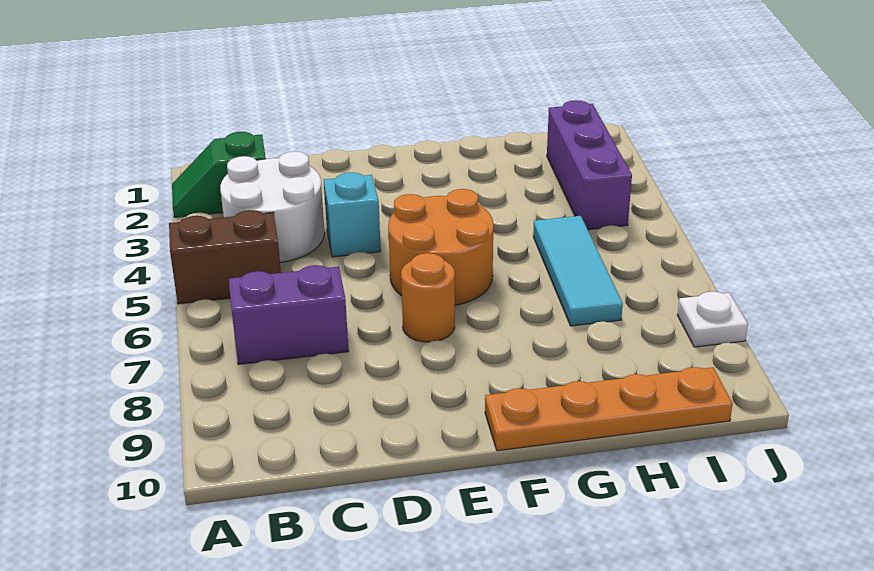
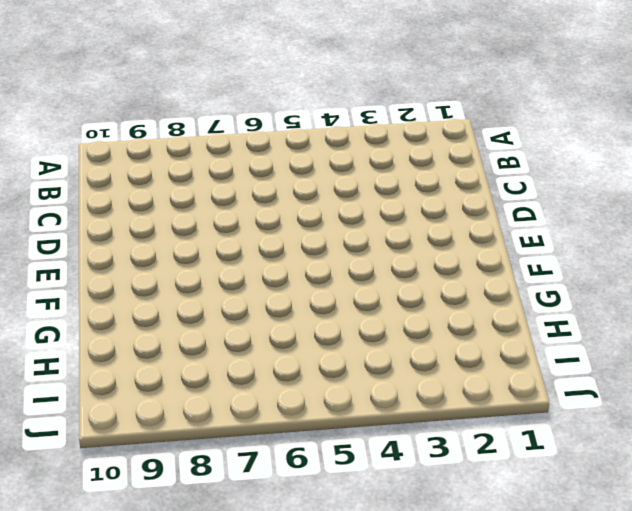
none -> green 1x2 slope [172,132,266,217]
none -> brown 1x2 brick [169,210,281,304]

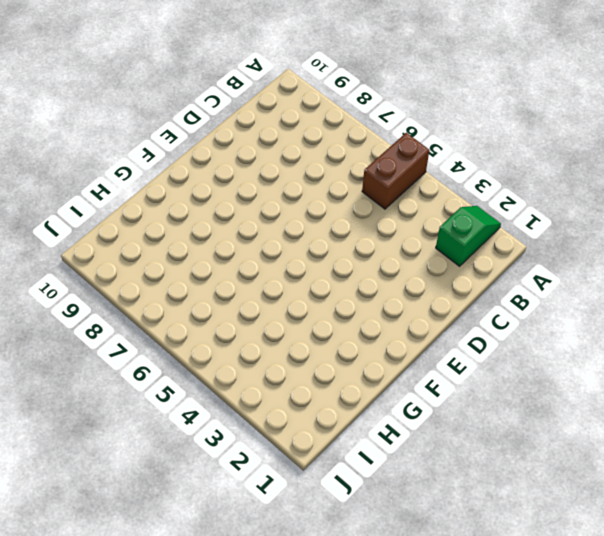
none -> white 2x2 round brick [220,151,325,262]
none -> purple 1x2 brick [229,265,349,365]

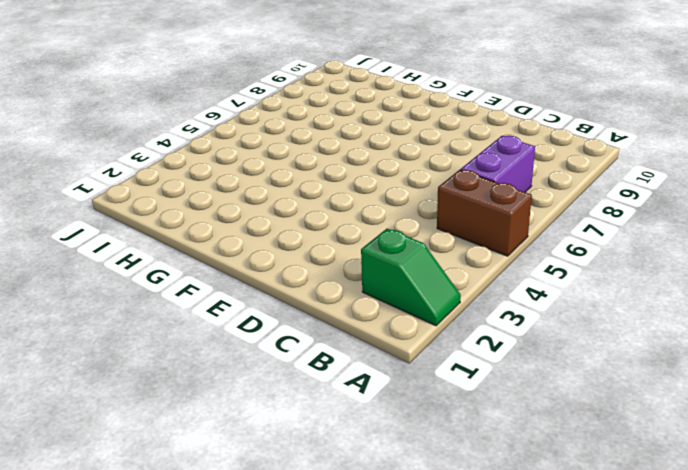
purple 1x2 brick [461,135,535,192] -> purple 1x2 brick turned to [229,265,349,365]
none -> white 2x2 round brick [220,151,325,262]
none -> cyan 1x1 brick [324,172,381,257]

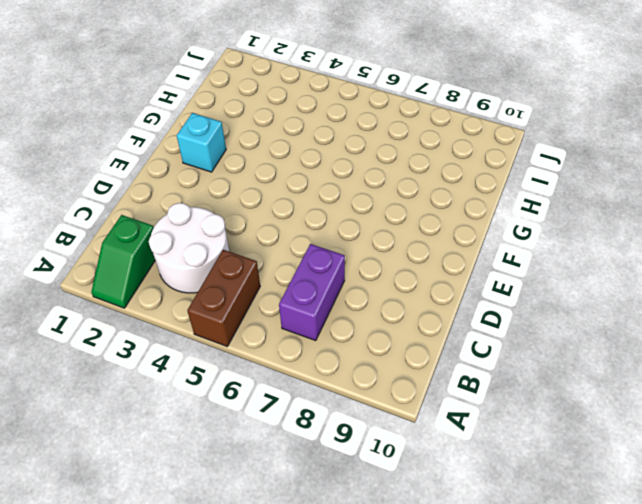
cyan 1x1 brick [177,113,226,172] -> cyan 1x1 brick moved to [324,172,381,257]
none -> orange 2x2 round brick [388,189,493,305]
none -> orange 1x1 round brick [401,253,455,342]

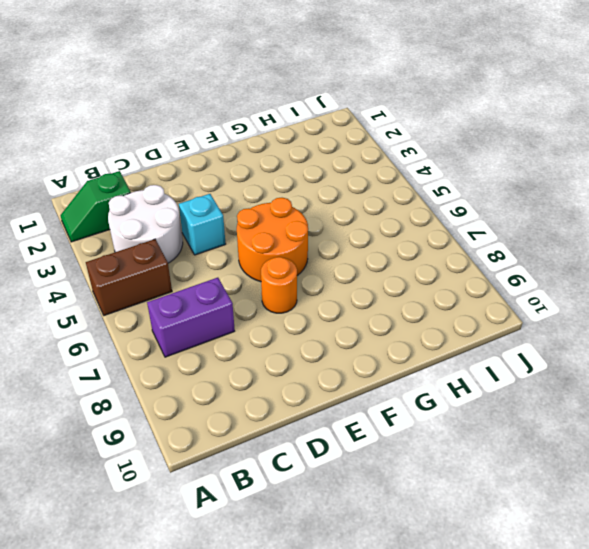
none -> orange 1x4 plate [485,367,733,451]
none -> cyan 1x3 tile [533,216,623,326]

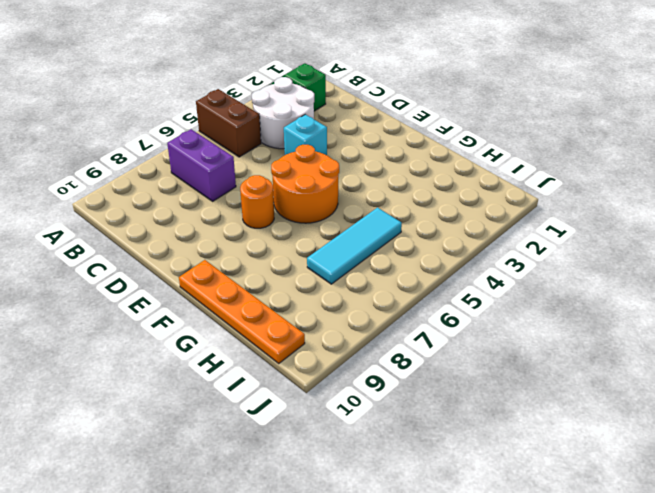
none -> purple 1x3 brick [547,100,632,230]
none -> white 1x1 plate [677,291,748,347]

